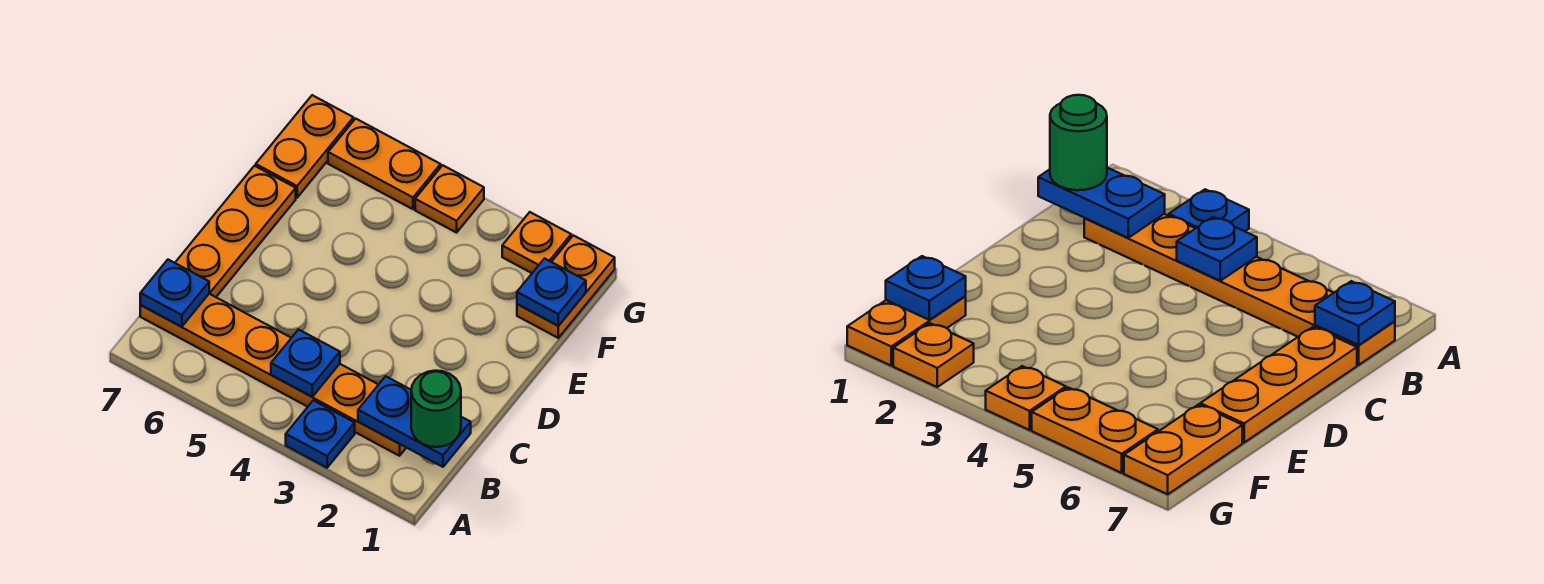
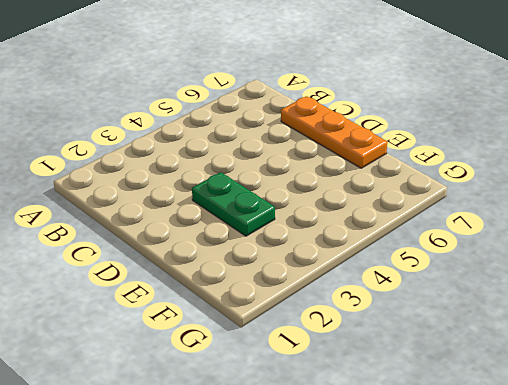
green 1x2 plate [192,172,275,236] -> none
none -> blue 1x1 plate [286,400,355,468]
none -> orange 1x6 plate [140,294,406,456]
none -> orange 1x2 plate [517,235,615,338]

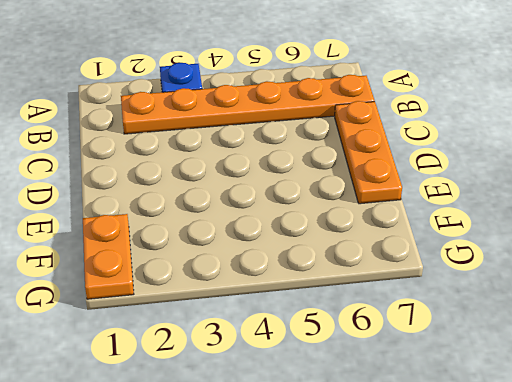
none -> orange 1x2 plate [256,95,353,198]
none -> orange 1x1 plate [502,212,571,273]
none -> orange 1x1 plate [415,165,484,233]

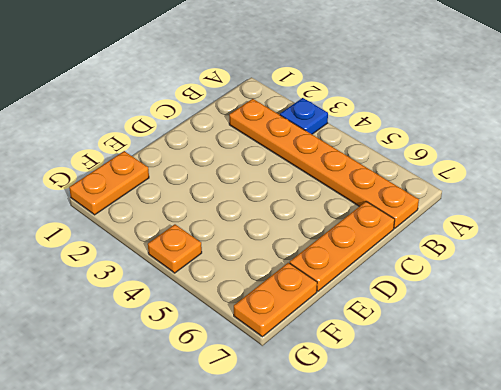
none -> orange 1x1 plate [502,212,571,273]
none -> orange 1x2 plate [328,119,441,209]
none -> blue 1x2 plate [358,376,471,467]

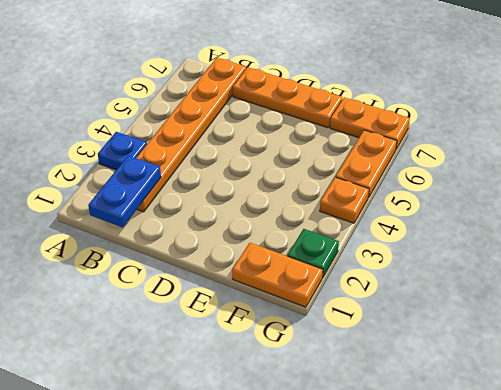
green 1x1 plate [288,229,339,278] -> orange 1x1 plate [502,212,571,273]
none -> blue 1x1 plate [271,330,340,397]
none -> blue 1x1 plate [140,260,209,327]
none -> blue 1x1 plate [517,259,586,326]

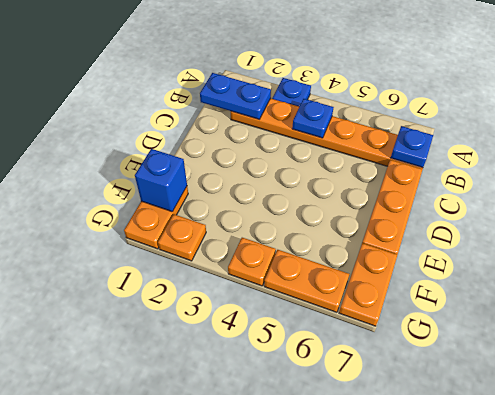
blue 1x1 brick [135,149,187,212] -> blue 1x1 plate [517,259,586,326]
none -> green 1x1 round brick [411,371,461,447]

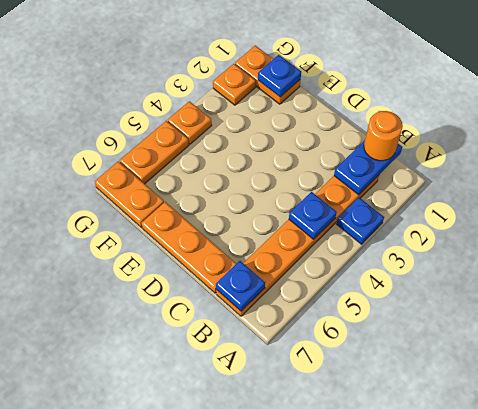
orange 1x1 round brick [364,111,403,161] -> green 1x1 round brick [411,371,461,447]

